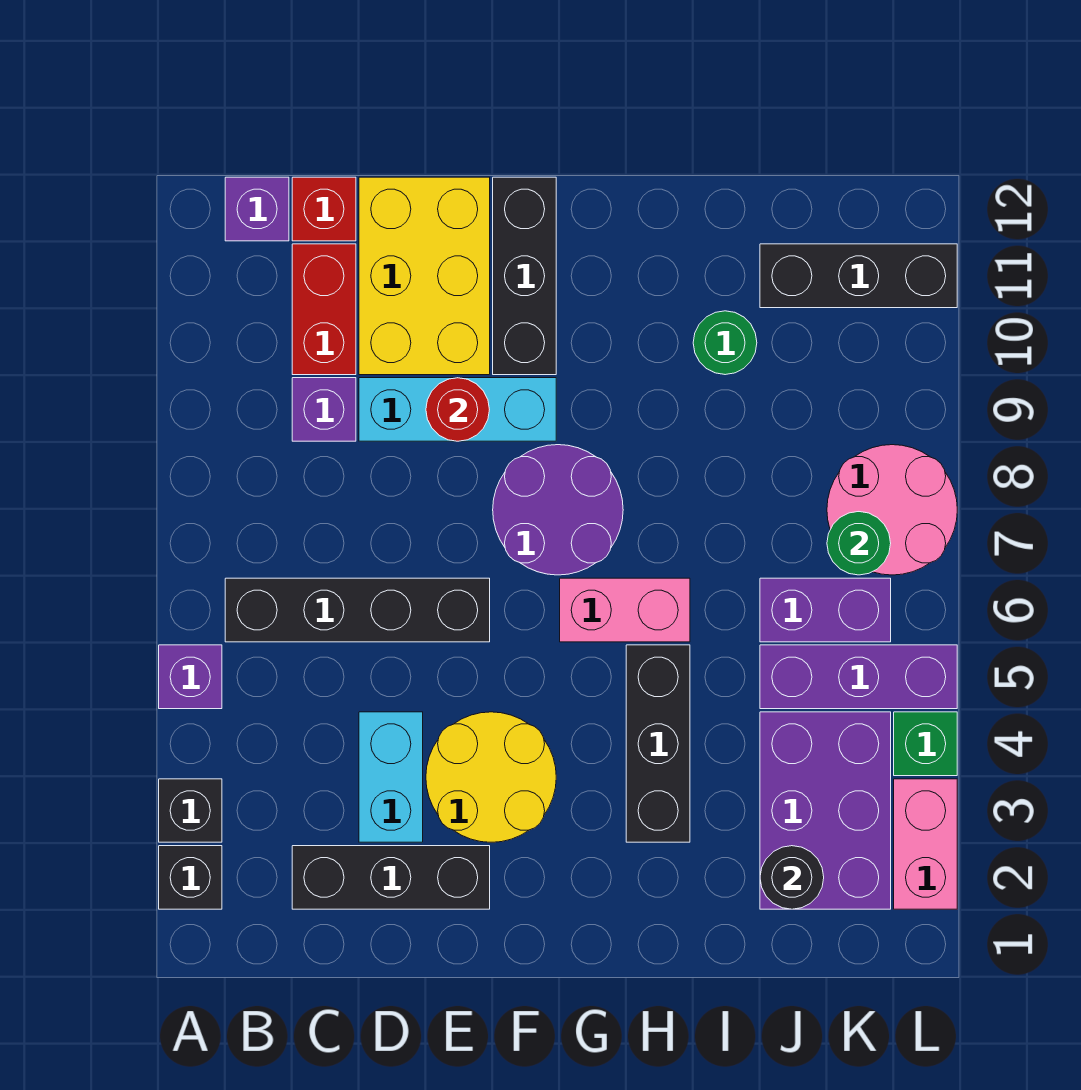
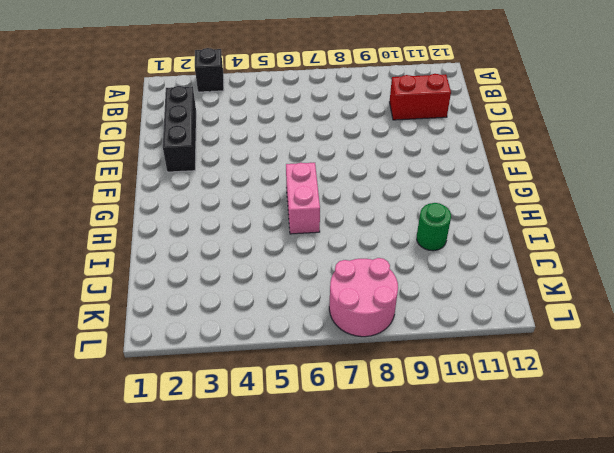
none -> black 1x1 brick [159,846,222,909]
none -> purple 1x1 brick [159,645,222,709]
none -> black 1x4 brick [225,578,490,642]

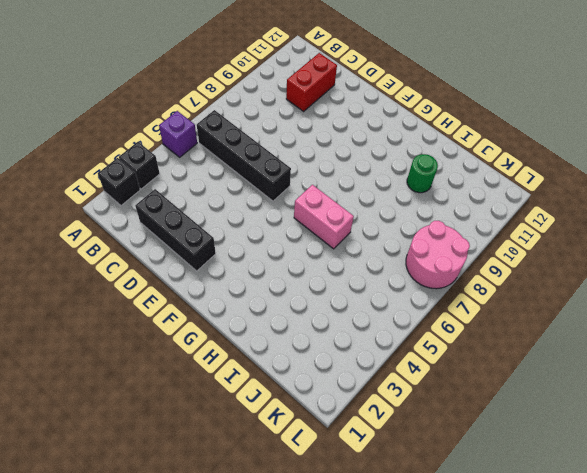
none -> purple 1x1 brick [225,177,289,241]
none -> purple 1x1 brick [292,378,356,441]
none -> red 1x1 brick [292,177,356,241]

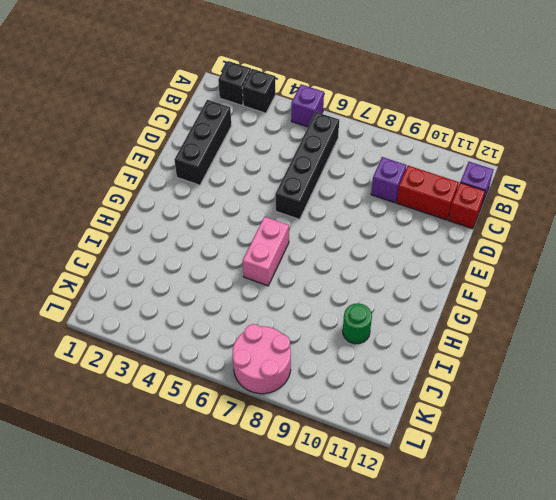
none -> cyan 1x2 brick [359,712,423,842]
none -> cyan 1x3 brick [359,378,556,441]
none -> yellow 2x3 brick [359,177,490,375]

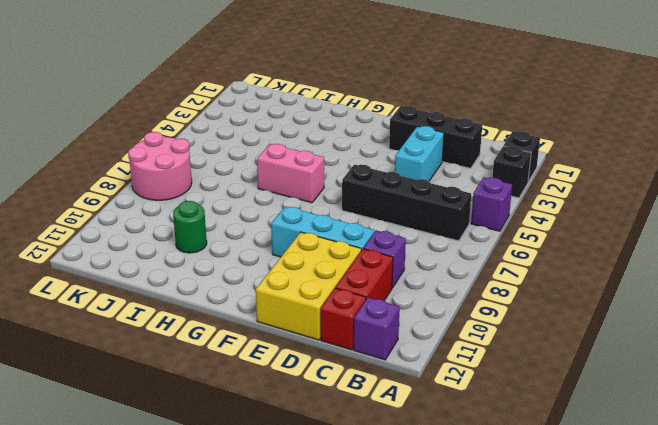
none -> yellow 2x2 round brick [426,712,556,842]
none -> purple 2x2 round brick [493,445,623,575]
none -> black 1x3 brick [493,177,556,375]

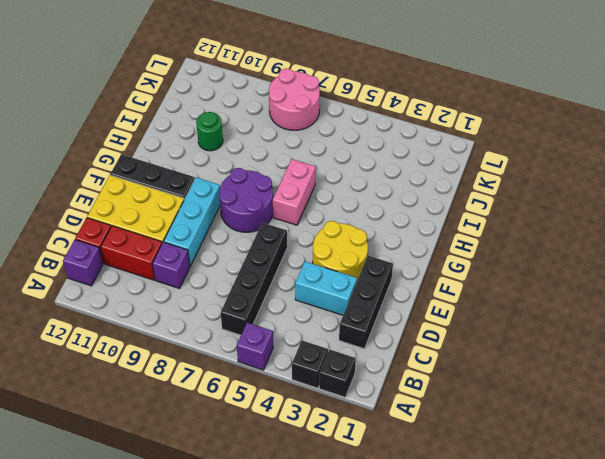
none -> black 1x3 brick [626,645,690,842]
none -> purple 2x3 brick [760,712,891,909]
none -> purple 1x3 brick [760,645,957,709]

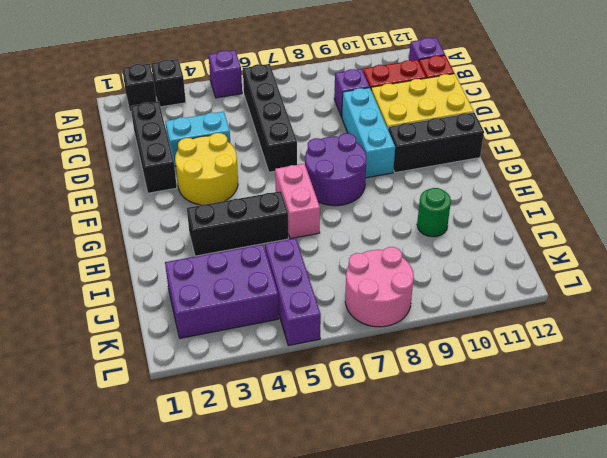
none -> purple 1x2 brick [760,578,891,642]
none -> black 1x3 brick [760,244,957,308]
none -> pink 1x2 brick [894,779,957,909]

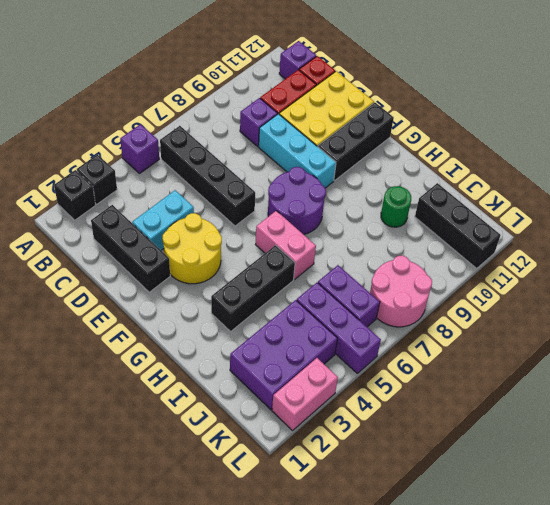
none -> green 1x1 brick [894,712,957,776]
none -> red 1x1 round brick [426,378,489,441]
none -> black 1x1 round brick [760,846,824,909]

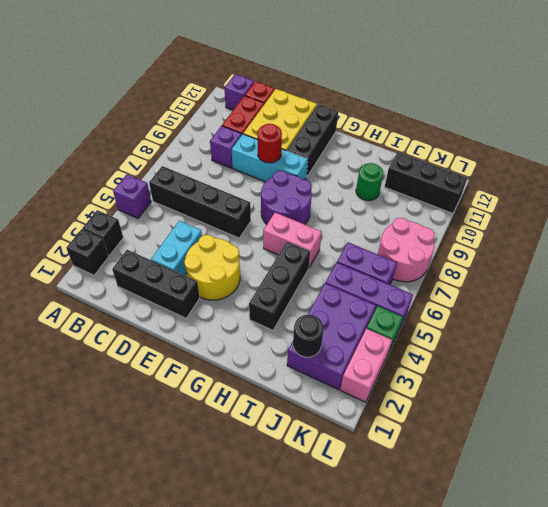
none -> green 1x1 round brick [827,512,891,575]

